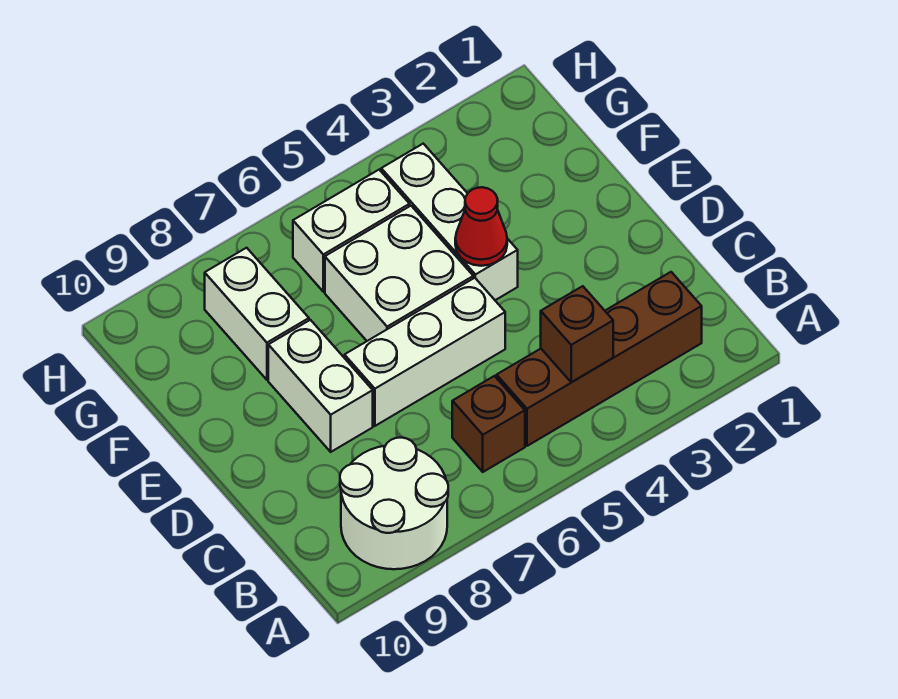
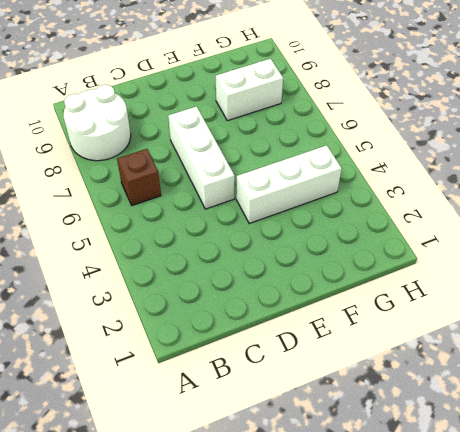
none -> brown 1x4 brick [497,272,702,446]
none -> white 1x2 brick [268,320,373,452]

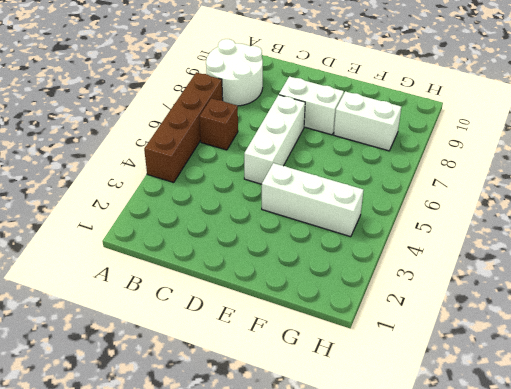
brown 1x4 brick [144,72,223,182] -> brown 1x4 brick moved to [497,272,702,446]
none -> white 2x2 brick [325,206,473,341]
none -> white 1x2 brick [293,170,410,292]

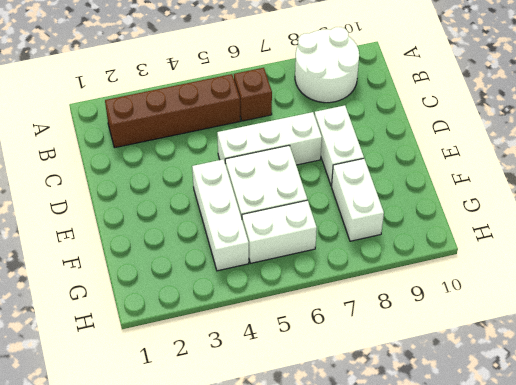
none -> brown 1x1 brick [541,286,613,382]
none -> red 1x1 cone [455,187,507,266]

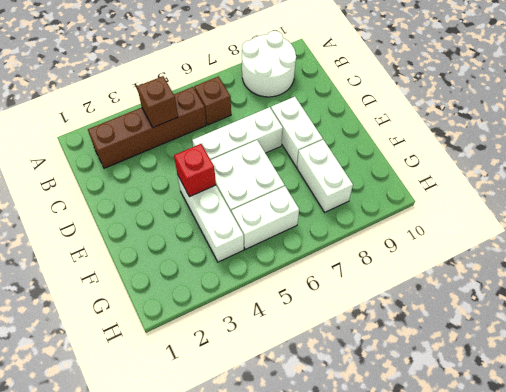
red 1x1 brick [174,144,216,197] -> red 1x1 cone [455,187,507,266]

